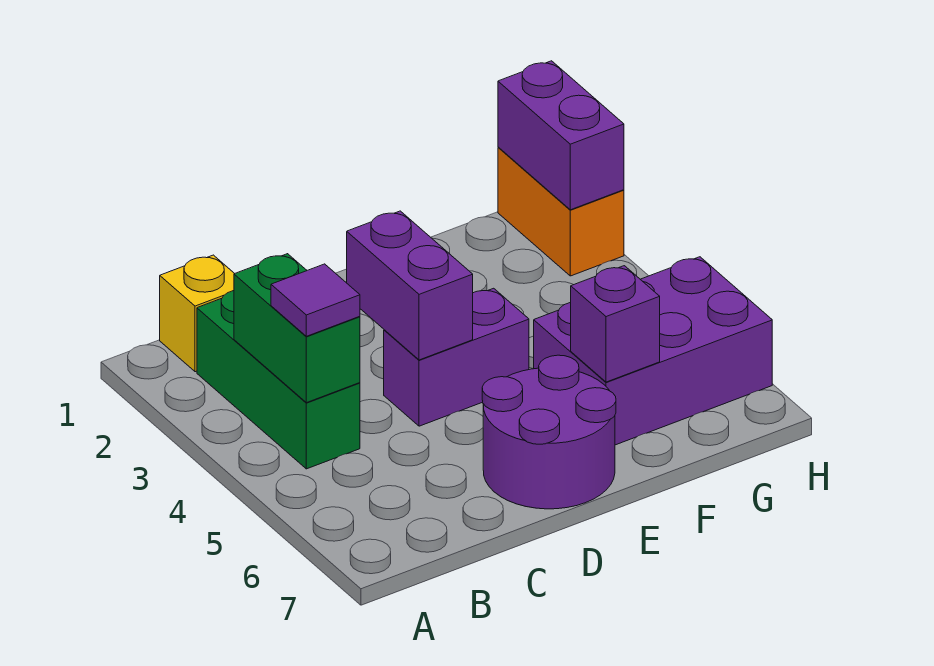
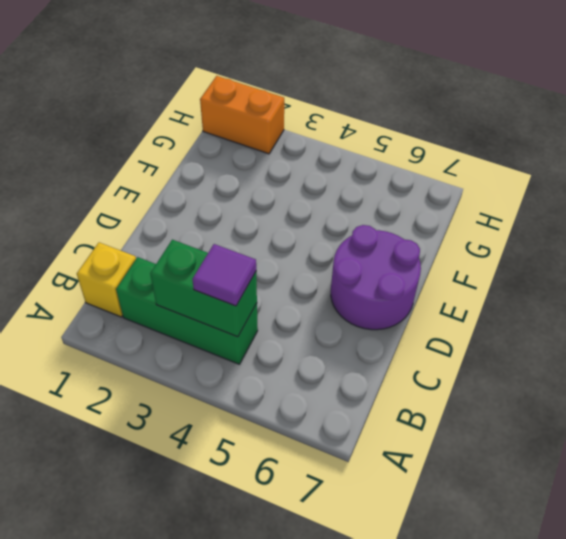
none -> purple 1x2 brick [384,288,529,426]
none -> purple 2x3 brick [534,257,772,445]

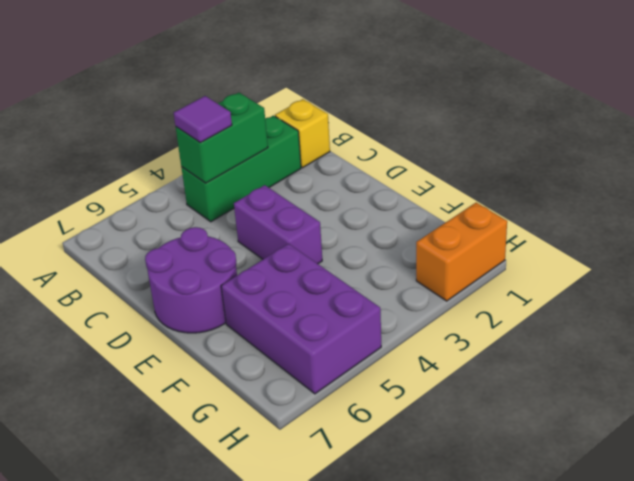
none -> purple 1x2 brick [347,211,473,360]
none -> purple 1x1 brick [571,266,660,382]

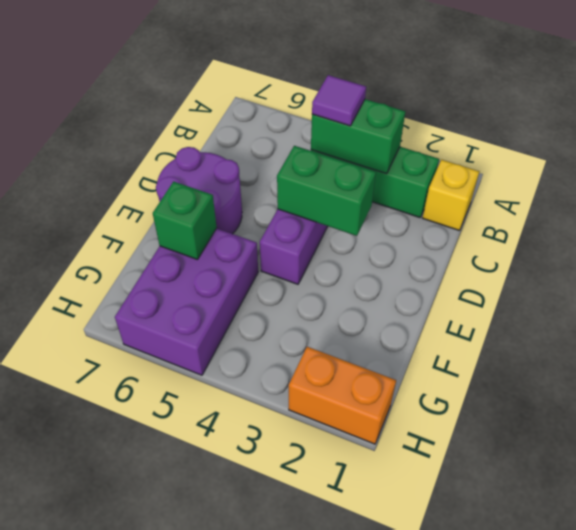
green 1x2 brick [277,146,376,236] -> purple 1x2 brick [347,211,473,360]
green 1x1 brick [153,181,217,260] -> purple 1x1 brick [571,266,660,382]
none -> purple 1x2 brick [498,61,624,210]

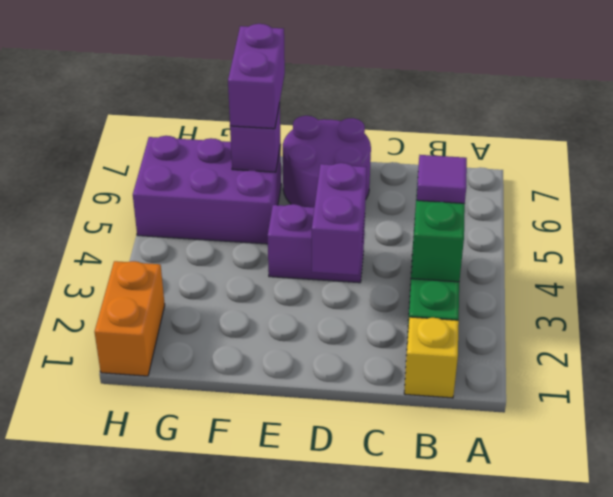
purple 1x2 brick [228,24,285,129] -> purple 1x2 brick moved to [498,61,624,210]

